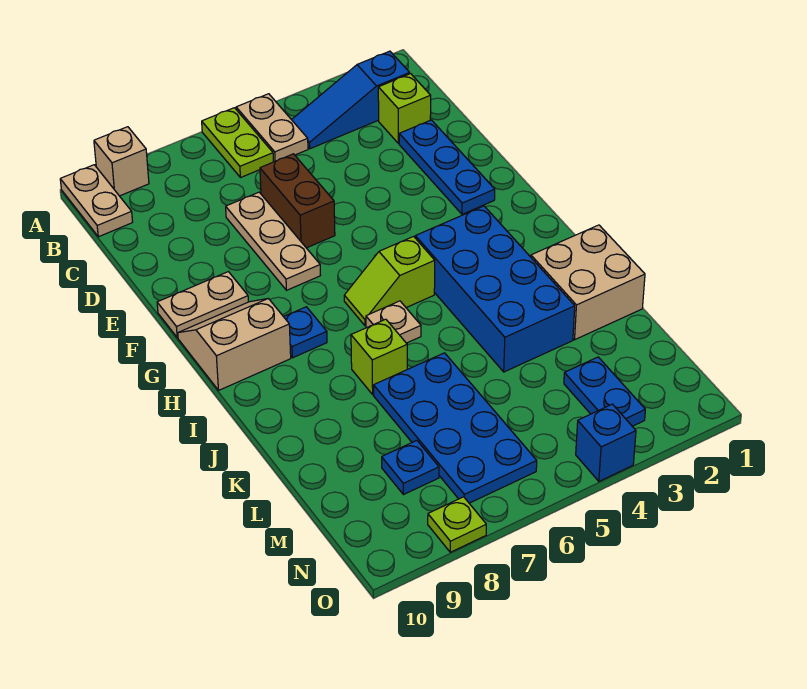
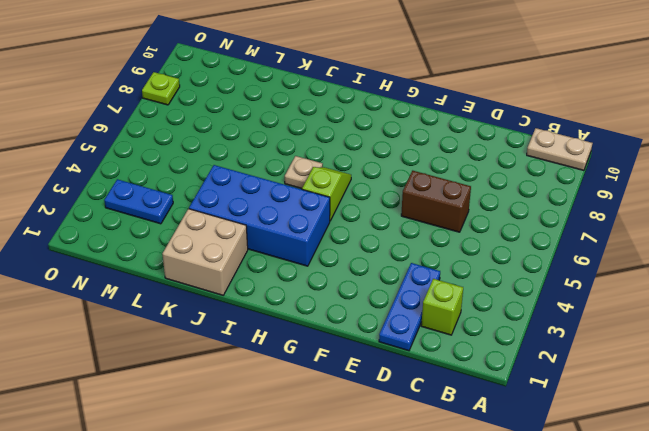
blue 1x3 plate [379,263,440,351] -> blue 1x3 plate turned to [399,120,495,214]
none -> tan 1x2 plate [236,94,308,162]
none -> lime 1x2 plate [202,108,273,178]
none -> tan 1x1 brick [94,127,149,196]

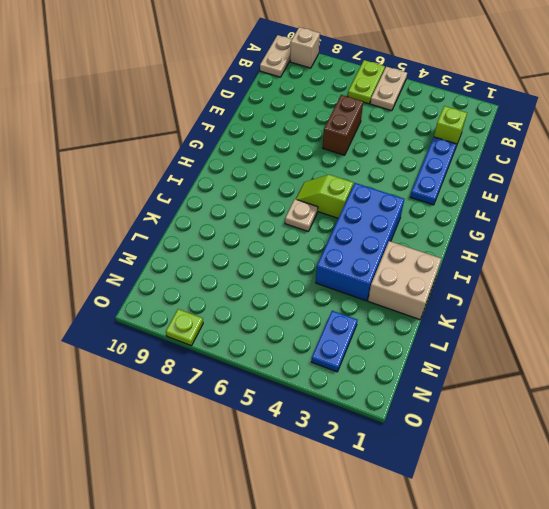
none -> blue 1x3 slope [292,51,410,149]
none -> tan 1x3 plate [226,192,321,290]
none -> tan 1x2 plate [157,272,248,338]

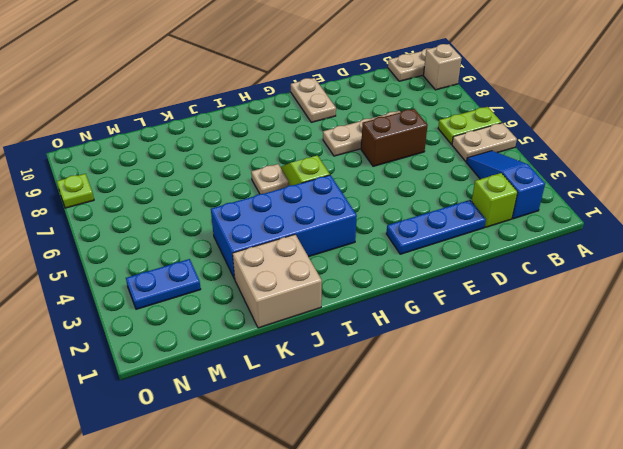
none -> tan 2x2 slope [178,298,291,390]
none -> blue 1x1 plate [284,307,327,358]
none -> lime 1x1 brick [351,319,407,394]

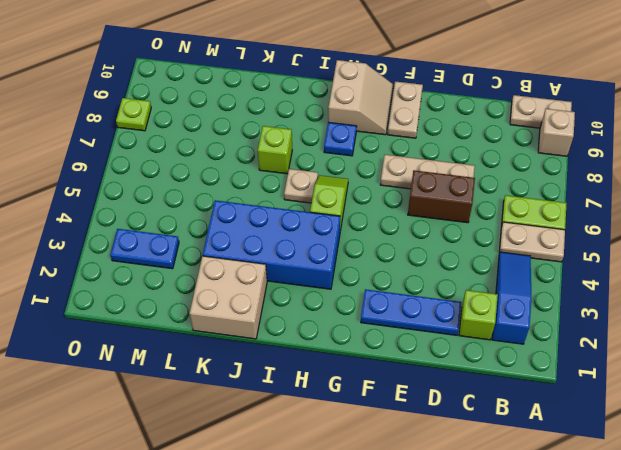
none -> blue 2x4 plate [374,353,537,503]
none -> blue 1x1 plate [382,441,439,495]
none -> blue 1x1 brick [576,404,636,481]

